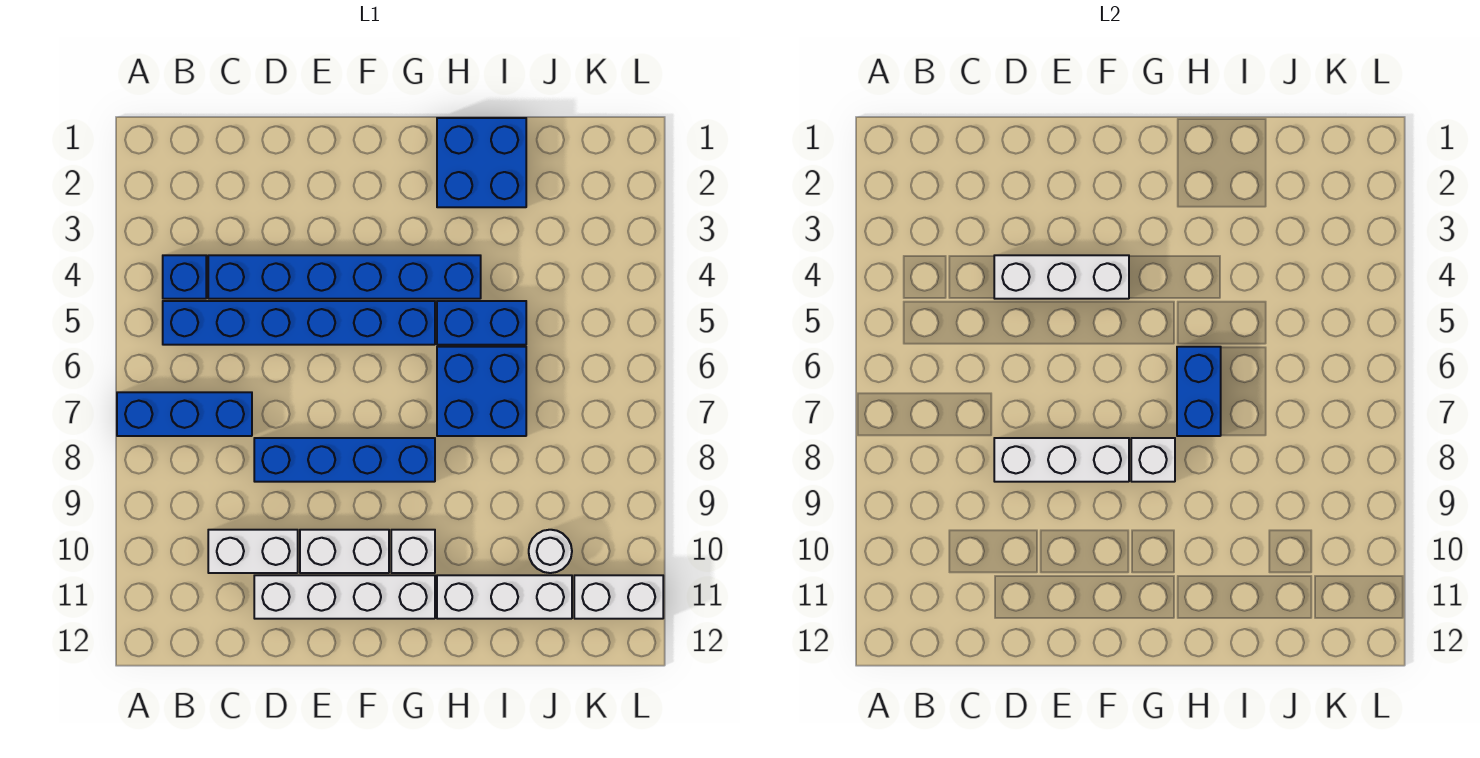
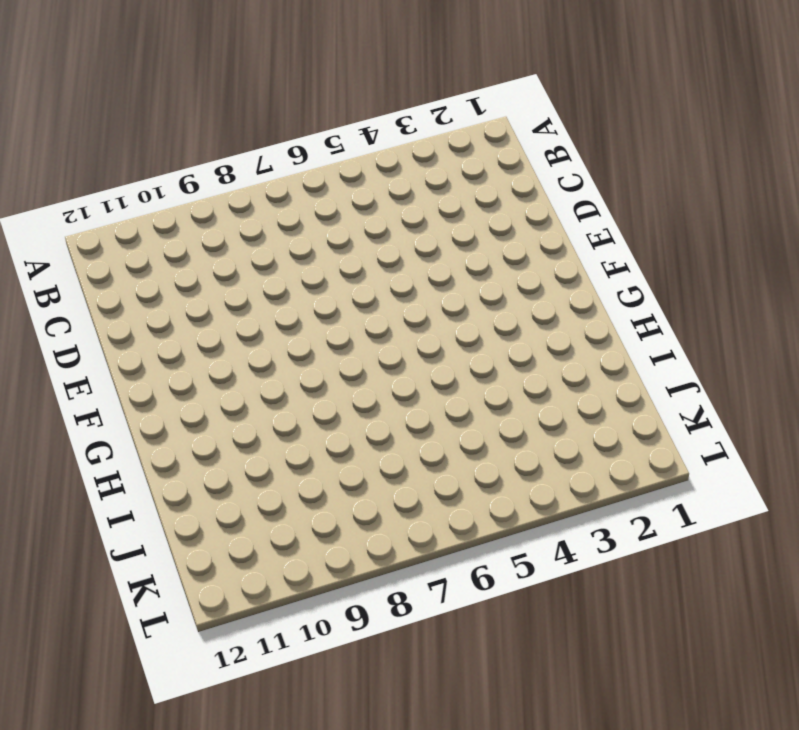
none -> blue 1x3 brick [117,392,252,436]
none -> blue 1x1 brick [163,255,206,299]
none -> blue 1x6 brick [163,301,435,345]

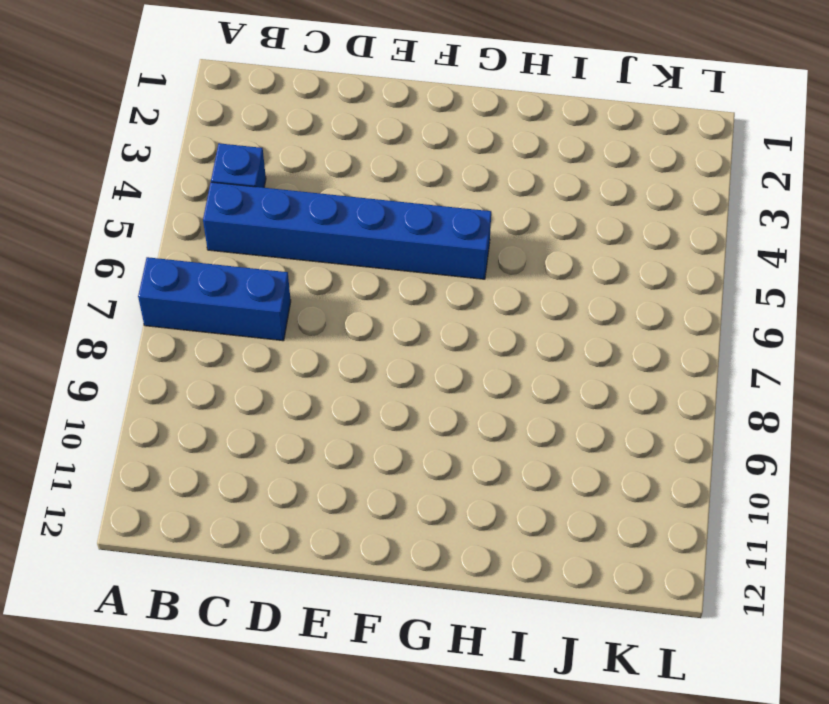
none -> blue 1x6 brick [208,255,481,299]
none -> white 1x2 brick [208,530,298,573]
none -> blue 1x4 brick [254,438,435,482]

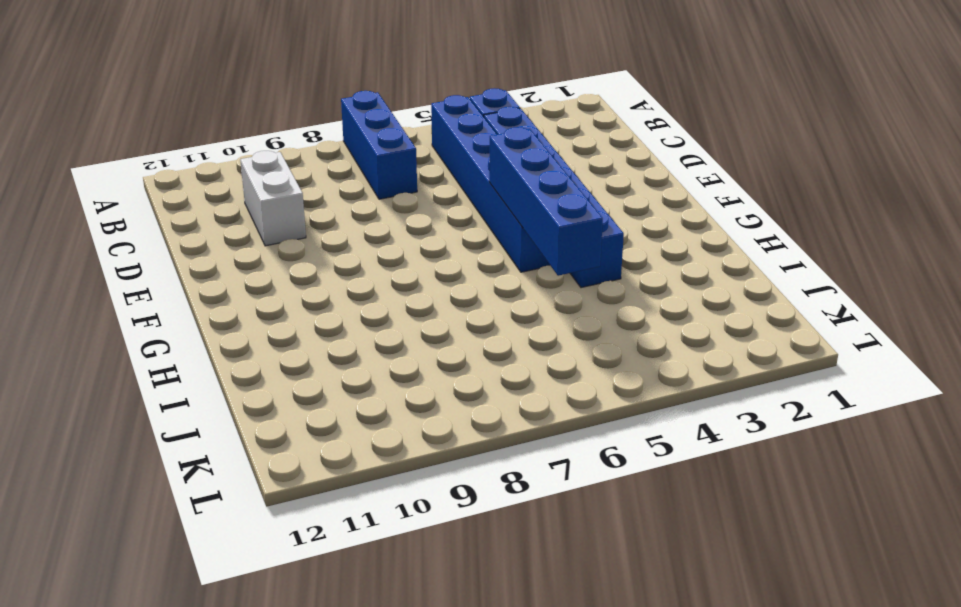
blue 1x4 brick [489,127,603,276] -> blue 1x4 brick moved to [254,438,435,482]
none -> white 1x4 brick [254,575,435,619]
none -> white 1x2 brick [300,530,389,573]
none -> white 1x1 brick [391,530,435,573]

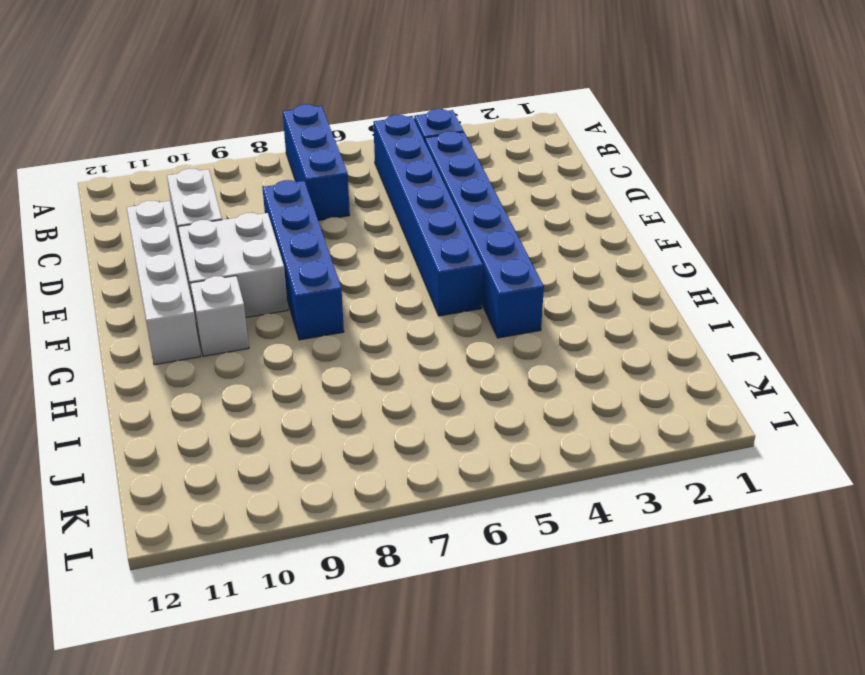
white 2x2 brick [178,213,288,321] -> white 1x2 brick [300,530,389,573]
none -> blue 2x2 brick [437,118,526,207]
none -> blue 1x2 brick [437,301,526,345]
none -> blue 2x2 brick [437,347,526,436]

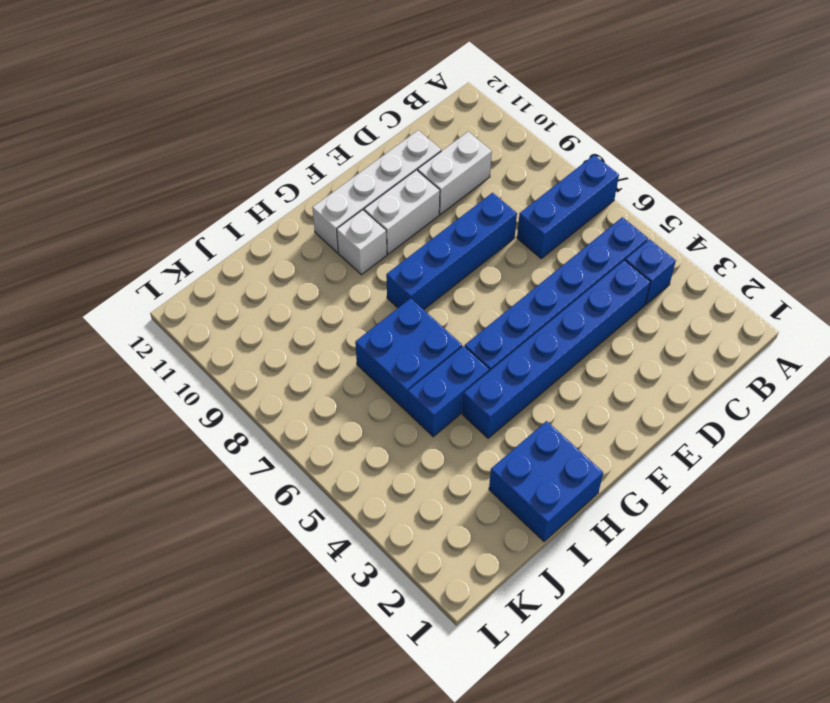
none -> white 1x3 brick [437,575,572,619]
none -> white 1x1 round brick [529,530,572,573]
none -> white 1x2 brick [574,575,663,619]

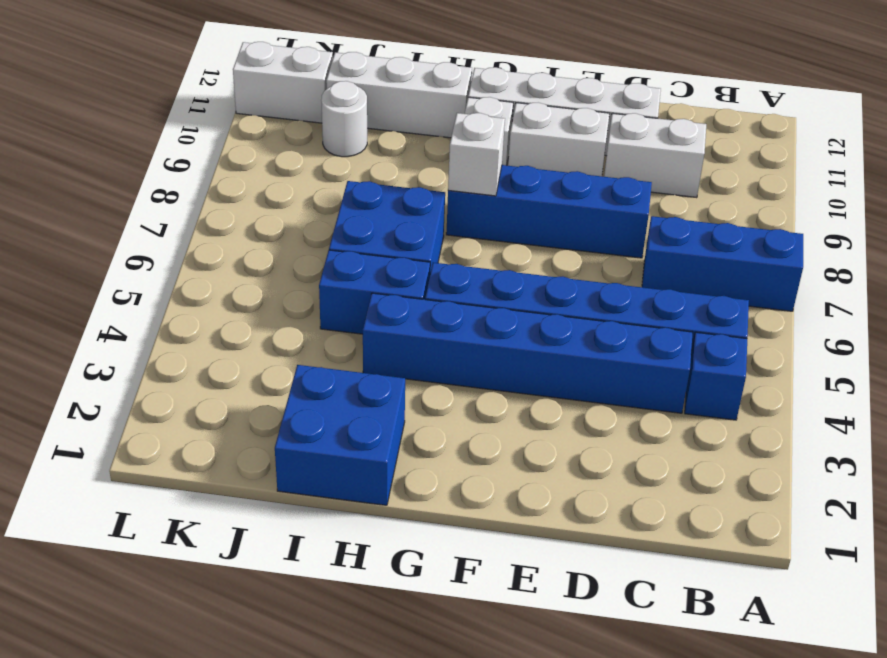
none -> white 1x3 brick [994,255,1129,299]
none -> white 1x3 brick [994,438,1129,482]
none -> blue 1x2 brick [1177,347,1221,436]

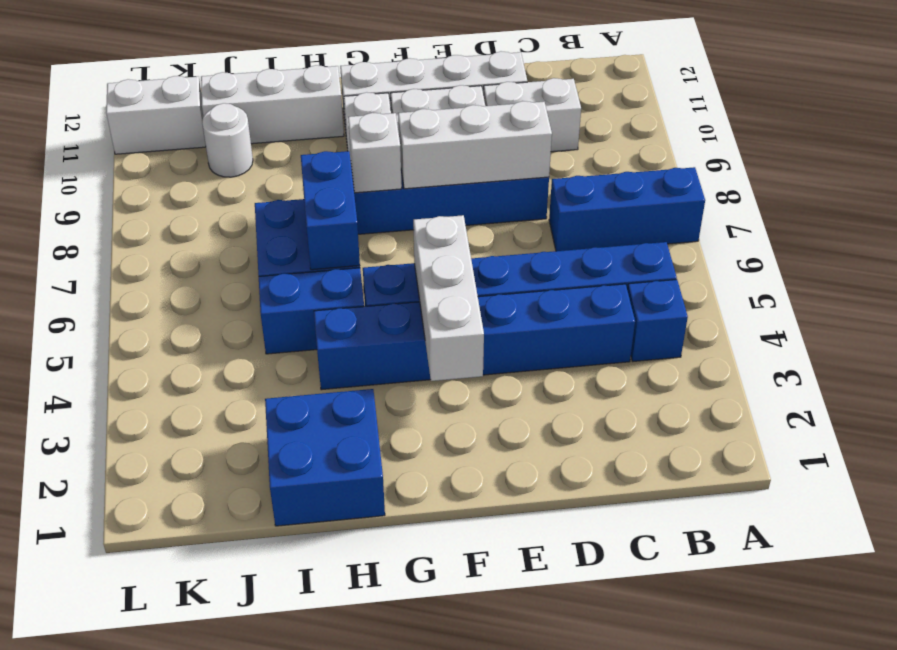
white 1x3 brick [413,215,484,381] -> white 1x3 brick turned to [994,255,1129,299]

